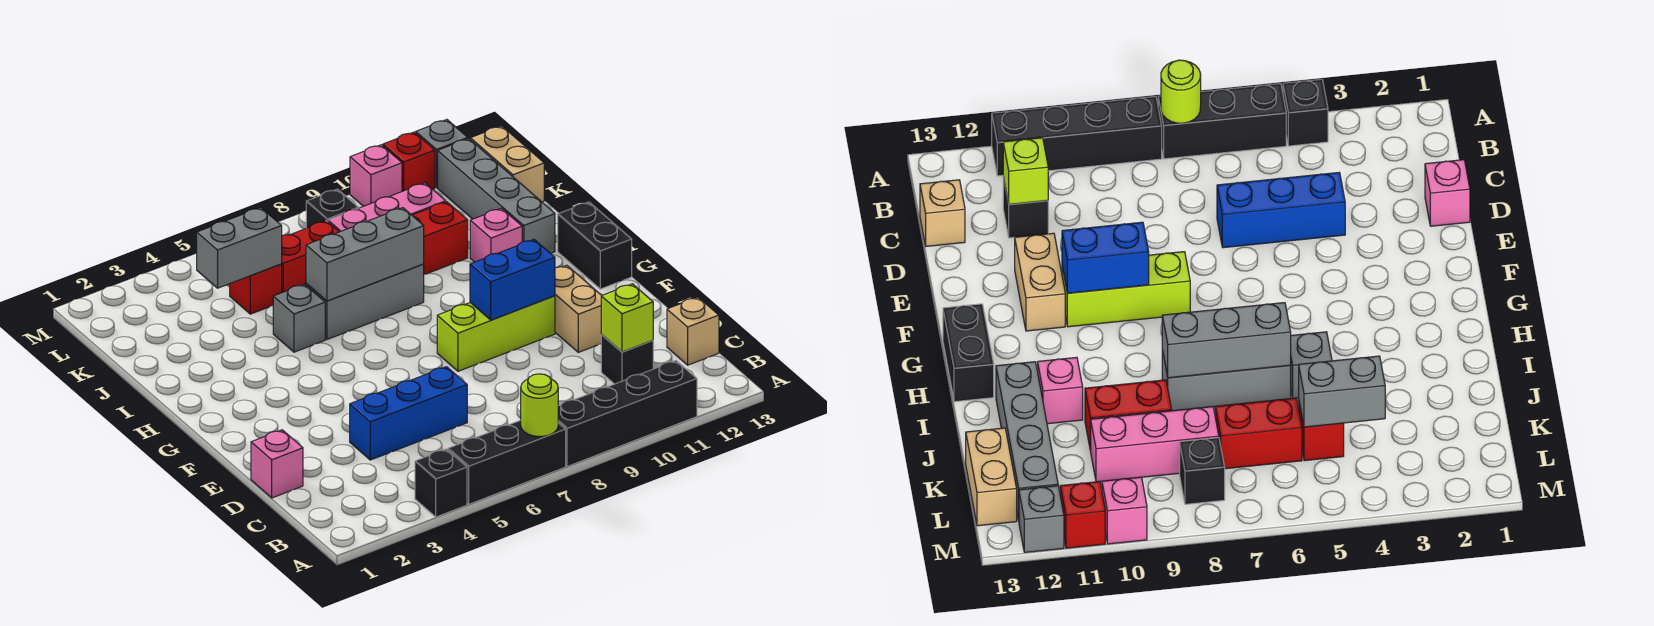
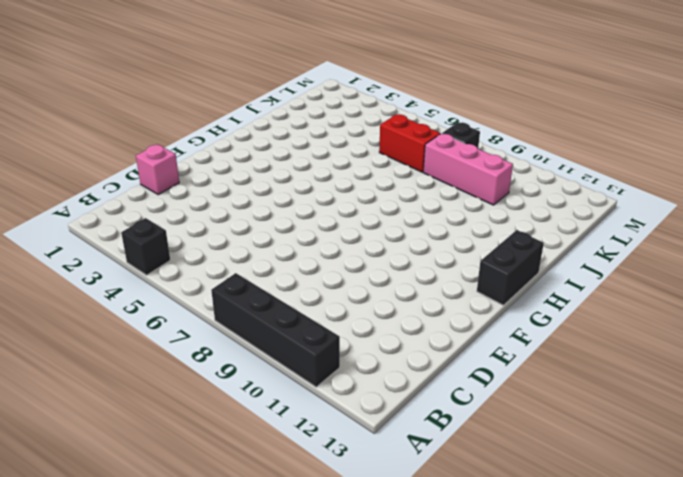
none -> black 1x3 brick [448,420,566,504]
none -> black 1x1 brick [601,335,653,384]
none -> tan 1x1 brick [667,297,719,365]

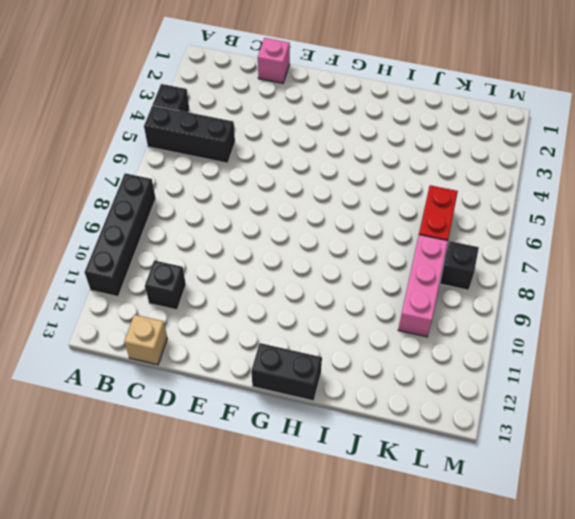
black 1x3 brick [144,105,235,163] -> black 1x3 brick turned to [448,420,566,504]
none -> blue 1x3 brick [350,367,467,460]
none -> tan 1x2 brick [555,265,602,352]
none -> lime 1x3 brick [437,296,555,371]

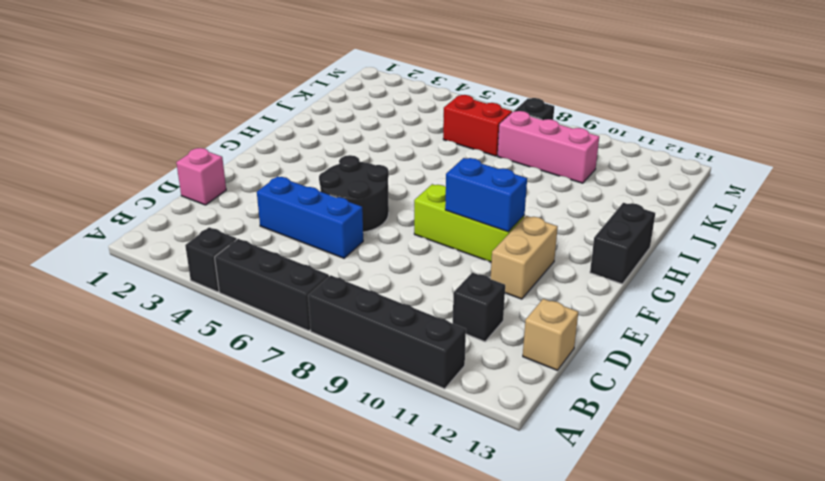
black 2x2 round brick [319,155,389,232] -> none
none -> grey 1x1 brick [273,284,325,352]
none -> grey 1x3 brick [306,264,424,339]
none -> pink 1x1 brick [470,208,522,262]

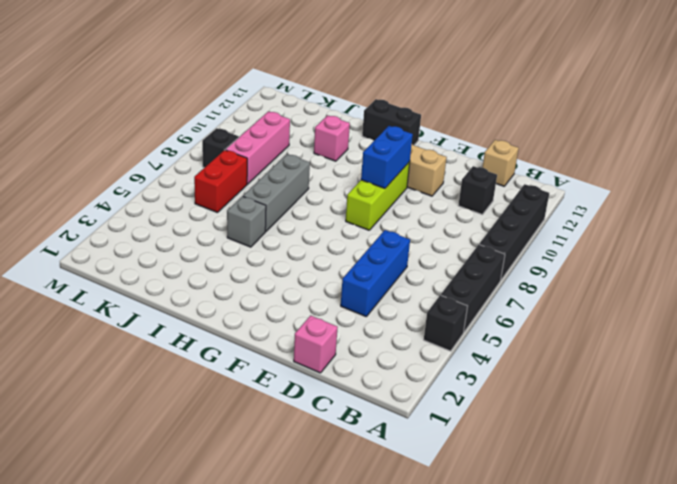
none -> grey 1x4 brick [438,139,555,254]
none -> red 1x2 brick [412,202,468,274]
none -> red 1x1 brick [230,264,282,314]

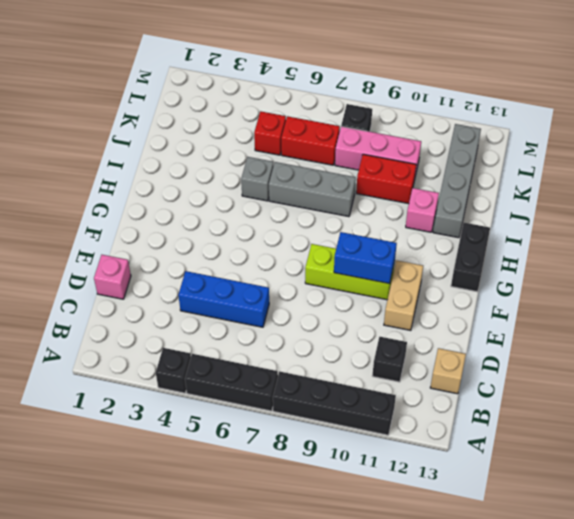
none -> tan 1x2 brick [470,126,544,202]
none -> pink 1x1 brick [350,145,402,206]
none -> red 1x1 brick [383,132,435,191]

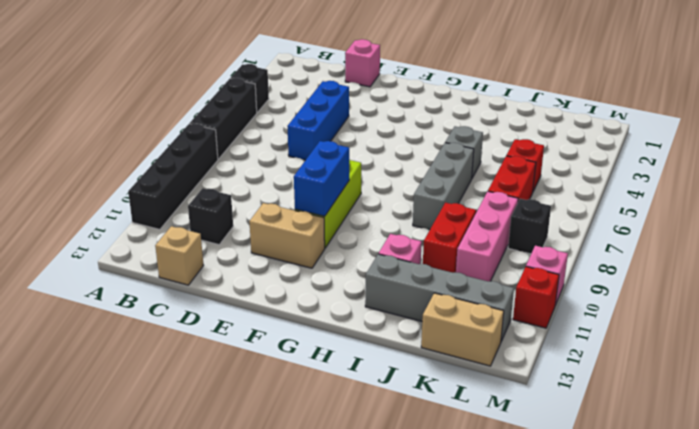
none -> black 1x2 brick [558,202,632,289]
none -> grey 1x1 brick [416,120,468,187]
none -> lime 1x1 round brick [521,374,558,437]

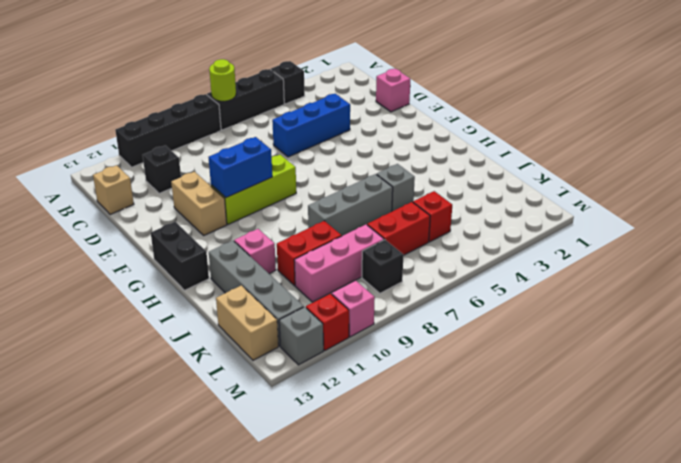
none -> lime 1x1 brick [601,284,653,352]
none -> grey 1x3 brick [306,208,424,301]
none -> grey 1x2 brick [197,208,282,288]

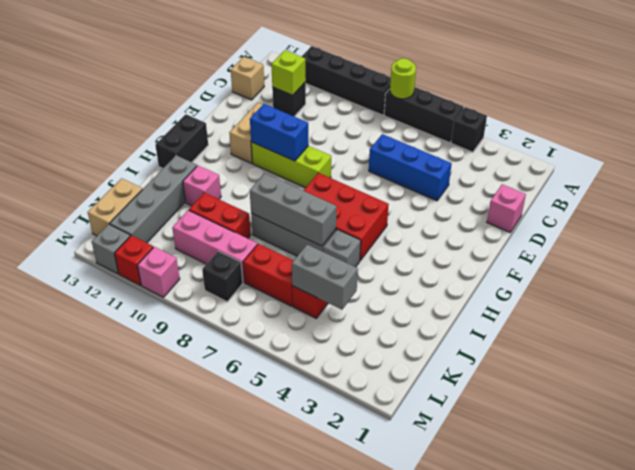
red 2x3 brick [303,173,389,260] -> none

